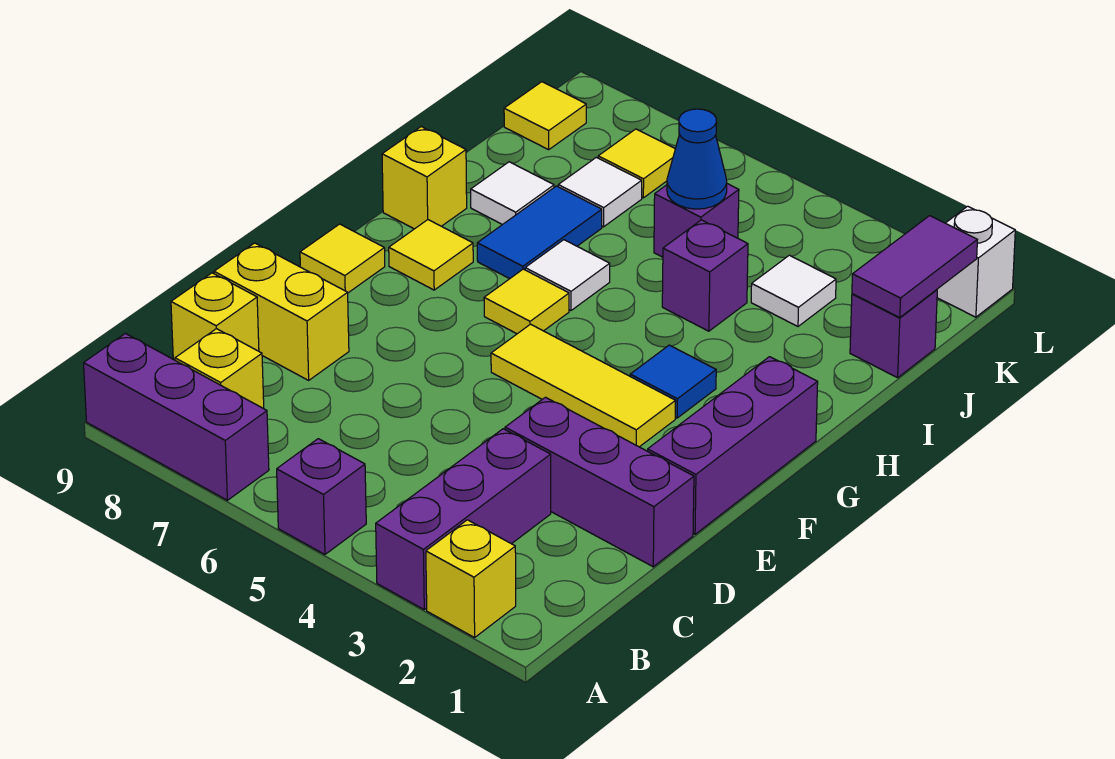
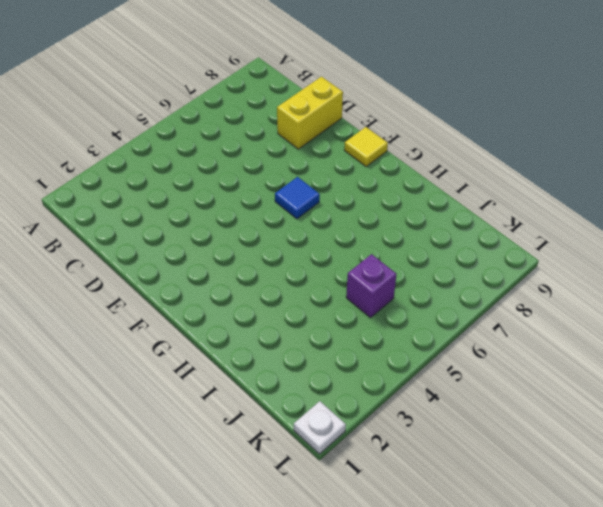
blue 1x1 tile [275,177,320,219] -> blue 1x1 tile moved to [630,345,716,418]
white 1x1 plate [294,401,346,454] -> white 1x1 brick [937,206,1015,317]
none -> yellow 1x1 brick [426,520,516,638]
none -> purple 1x3 brick [376,429,551,609]
none -> purple 1x1 brick [277,439,366,554]

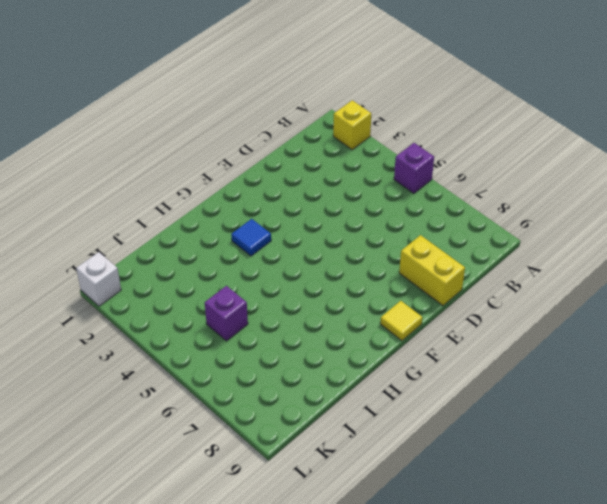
none -> purple 1x3 brick [376,429,551,609]
none -> purple 1x3 brick [84,333,269,500]
none -> yellow 1x1 brick [175,329,264,408]

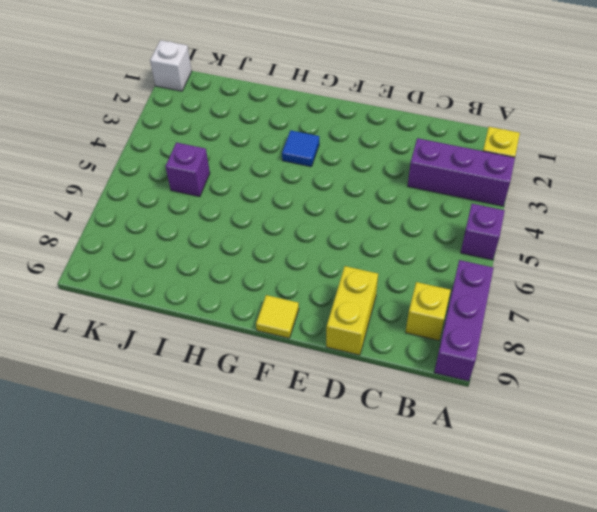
none -> yellow 1x1 brick [171,273,259,360]
none -> purple 1x3 brick [505,397,694,567]
none -> purple 1x3 brick [648,357,818,534]

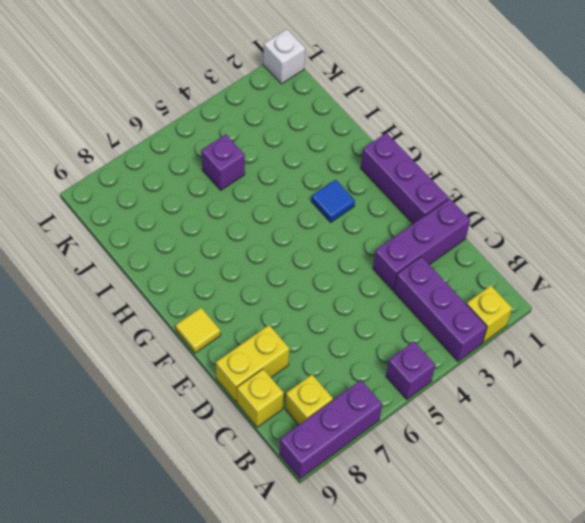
none -> yellow 1x3 tile [491,324,676,447]
none -> yellow 1x1 tile [484,269,569,334]
none -> yellow 1x1 tile [389,220,473,290]

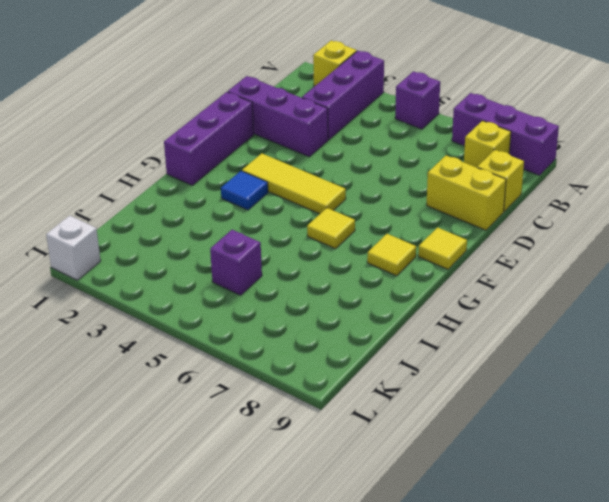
none -> white 1x1 tile [525,240,610,310]
none -> blue 1x2 tile [477,186,602,279]
none -> yellow 1x1 brick [382,127,467,229]

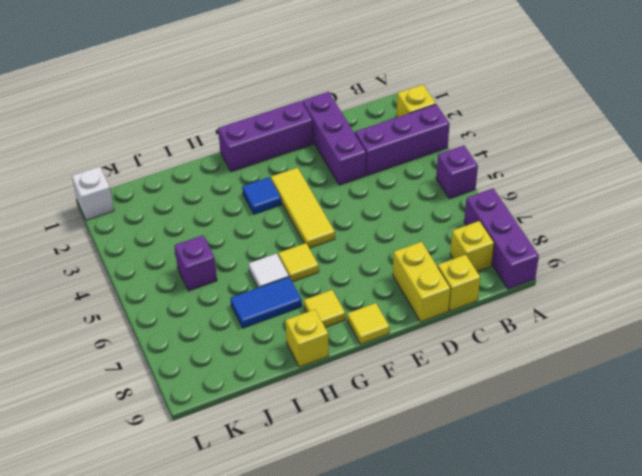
none -> purple 1x1 brick [662,220,748,331]
none -> white 1x1 tile [471,162,554,225]
none -> purple 1x1 brick [850,290,937,378]

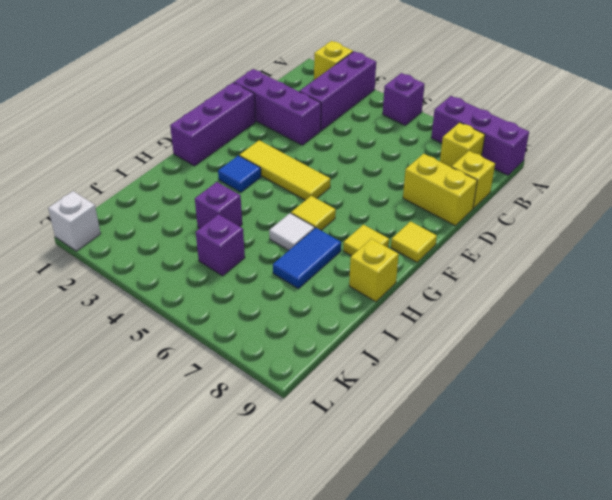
none -> white 1x1 tile [471,162,554,225]
none -> purple 1x1 brick [850,290,937,378]
none -> white 1x1 tile [751,255,836,326]

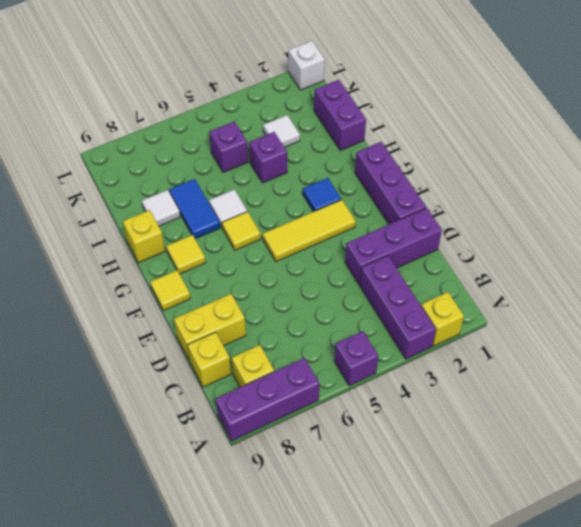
purple 1x2 brick [314,80,366,150] -> purple 1x1 brick [850,290,937,378]
none -> white 1x1 tile [558,157,642,227]
none -> yellow 1x1 tile [598,129,675,198]
none -> yellow 1x1 tile [504,82,586,150]

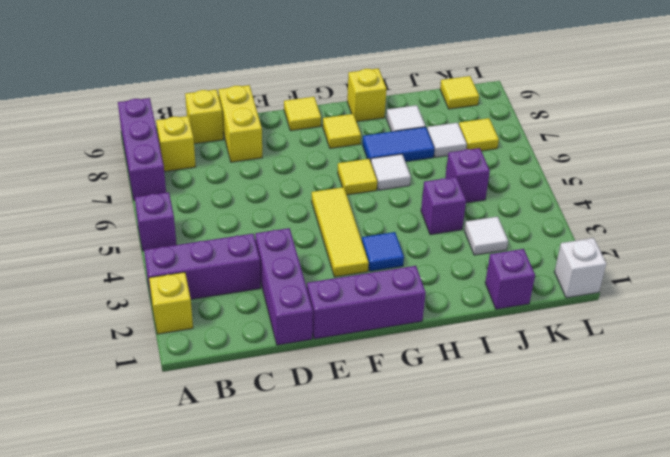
none -> purple 1x2 tile [852,216,977,318]
none -> blue 1x1 cone [667,109,727,209]

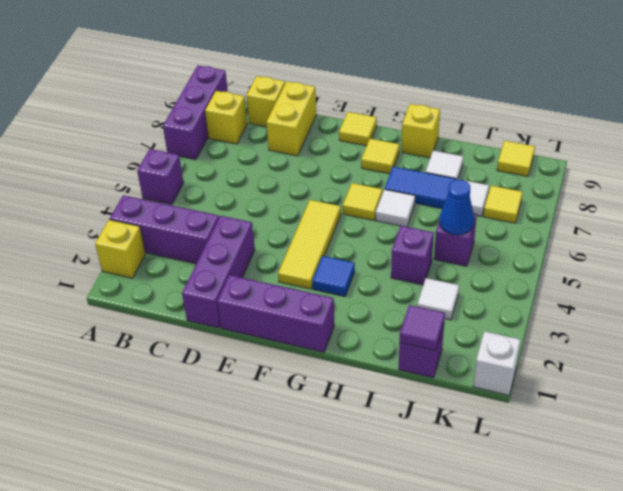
purple 1x1 tile [400,305,445,350] -> purple 1x2 tile [852,216,977,318]

